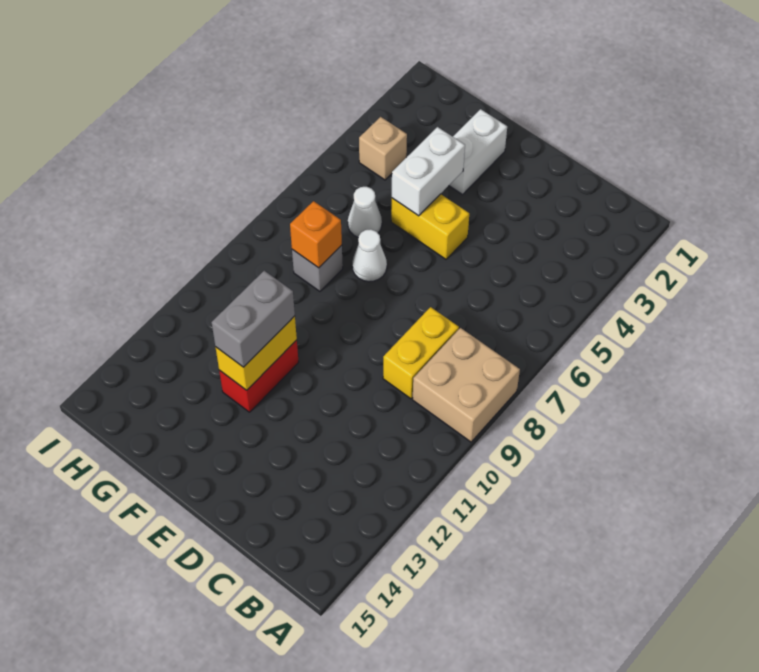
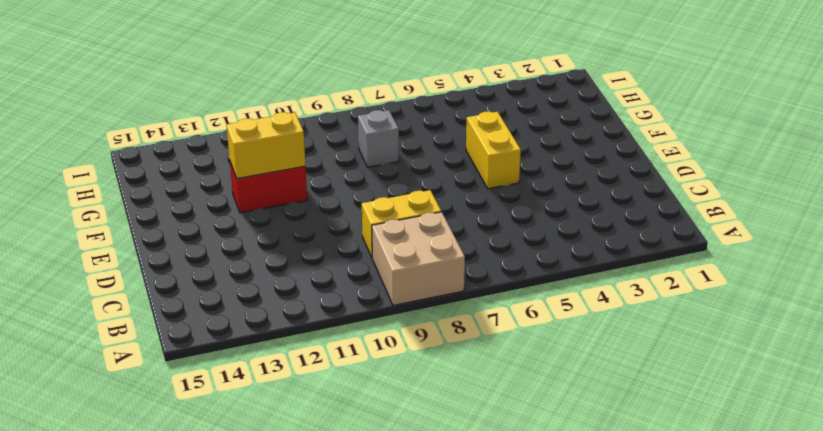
none -> white 1x2 brick [449,109,507,195]
none -> white 1x1 cone [352,229,387,282]
none -> white 1x1 cone [348,187,382,237]

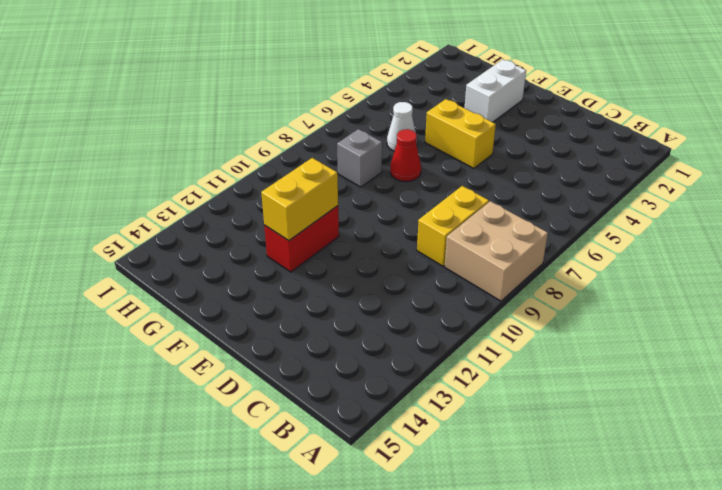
red 1x1 cone [390,129,421,182] -> white 1x1 cone [352,229,387,282]
none -> tan 1x1 brick [359,117,407,180]
none -> white 1x2 brick [392,127,465,216]
none -> orange 1x1 brick [290,201,342,268]

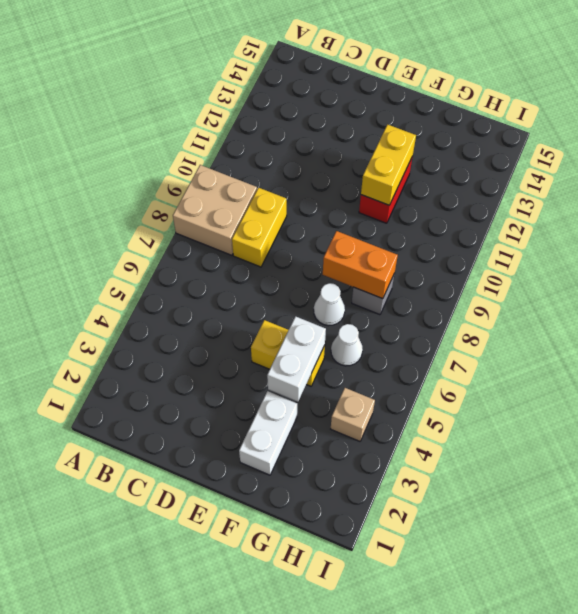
orange 1x2 brick [323,231,398,299] -> orange 1x1 brick [290,201,342,268]
none -> grey 1x2 brick [211,271,295,367]

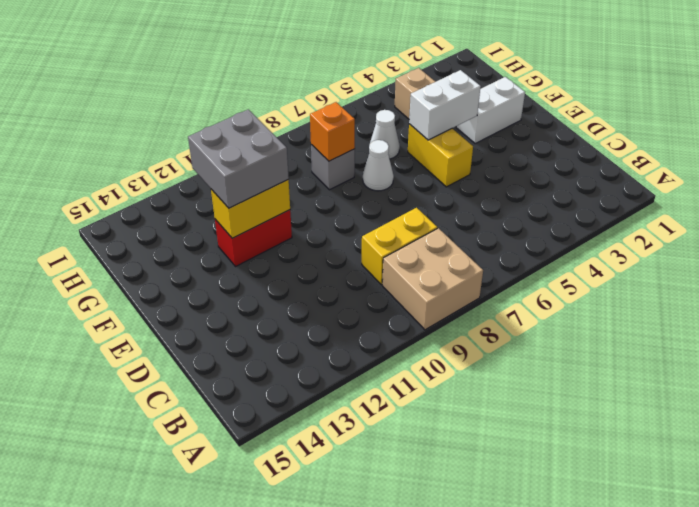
grey 2x2 brick [188,109,289,208] -> grey 1x2 brick [211,271,295,367]

